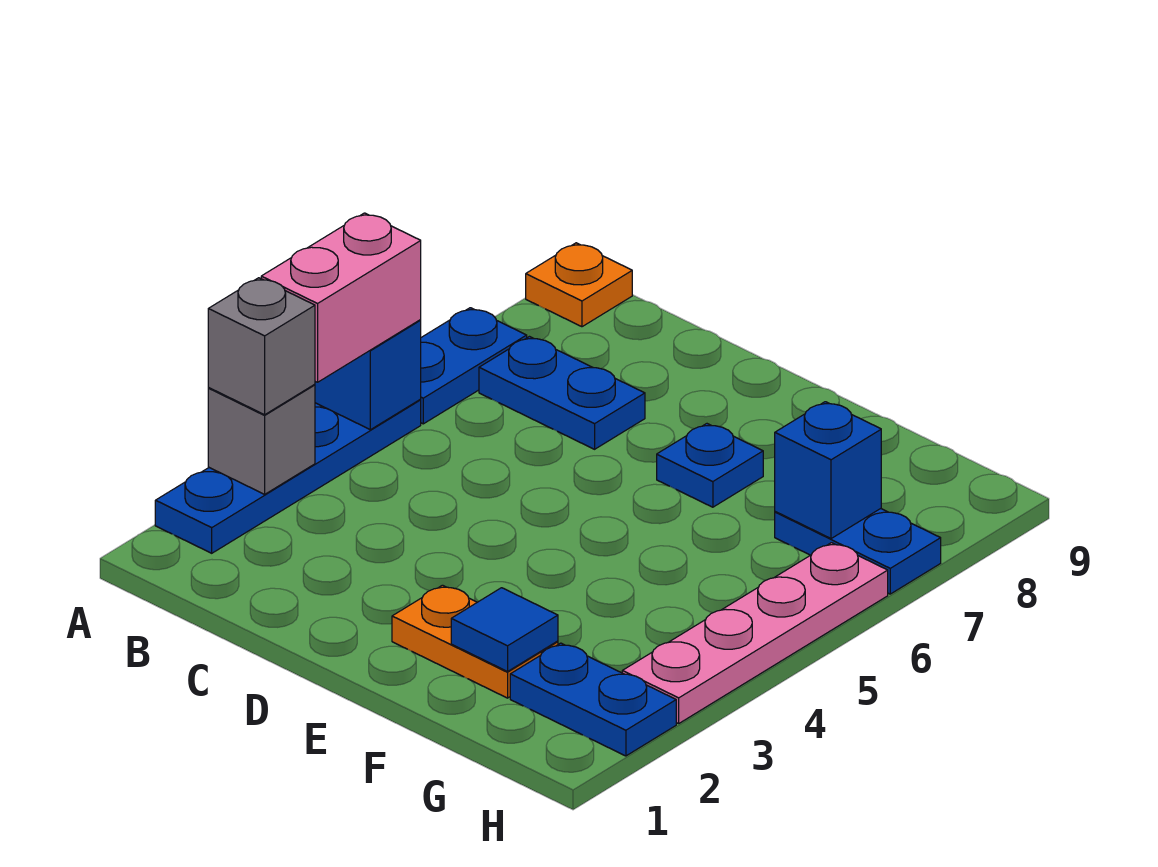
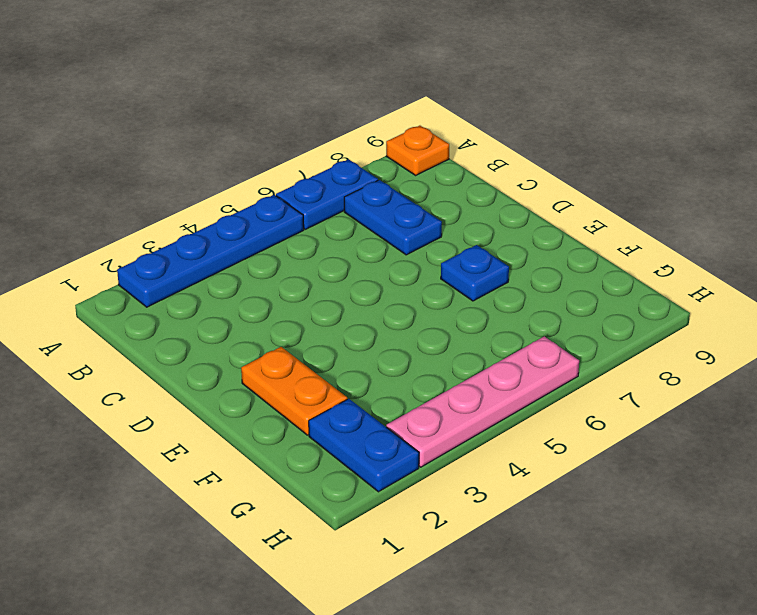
none -> blue 1x2 plate [775,509,941,594]
none -> grey 1x1 brick [208,385,315,494]
none -> blue 1x1 brick [315,320,421,430]

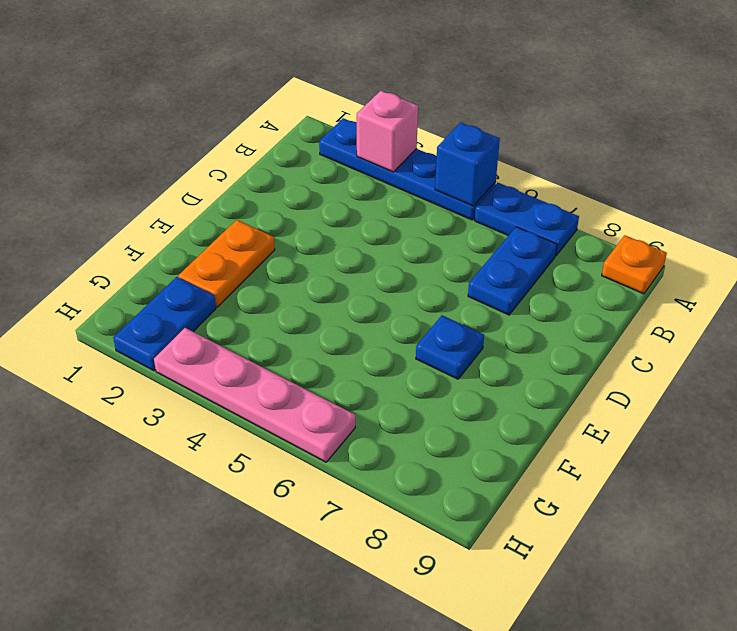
pink 1x1 brick [357,91,418,172] -> grey 1x1 brick [208,385,315,494]
none -> blue 1x2 plate [775,509,941,594]
none -> blue 1x1 tile [451,588,558,672]
none -> blue 1x1 brick [775,402,881,539]

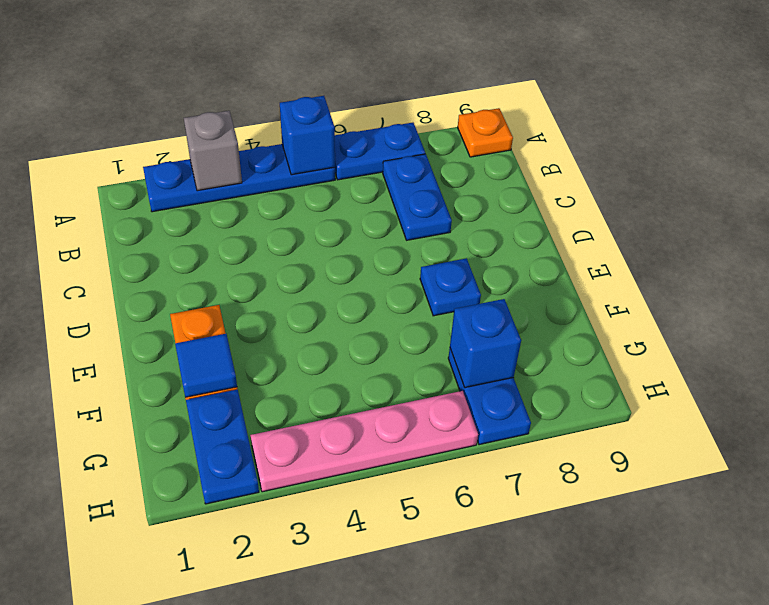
none -> grey 1x1 brick [208,278,315,415]
none -> pink 1x2 brick [261,213,421,382]

